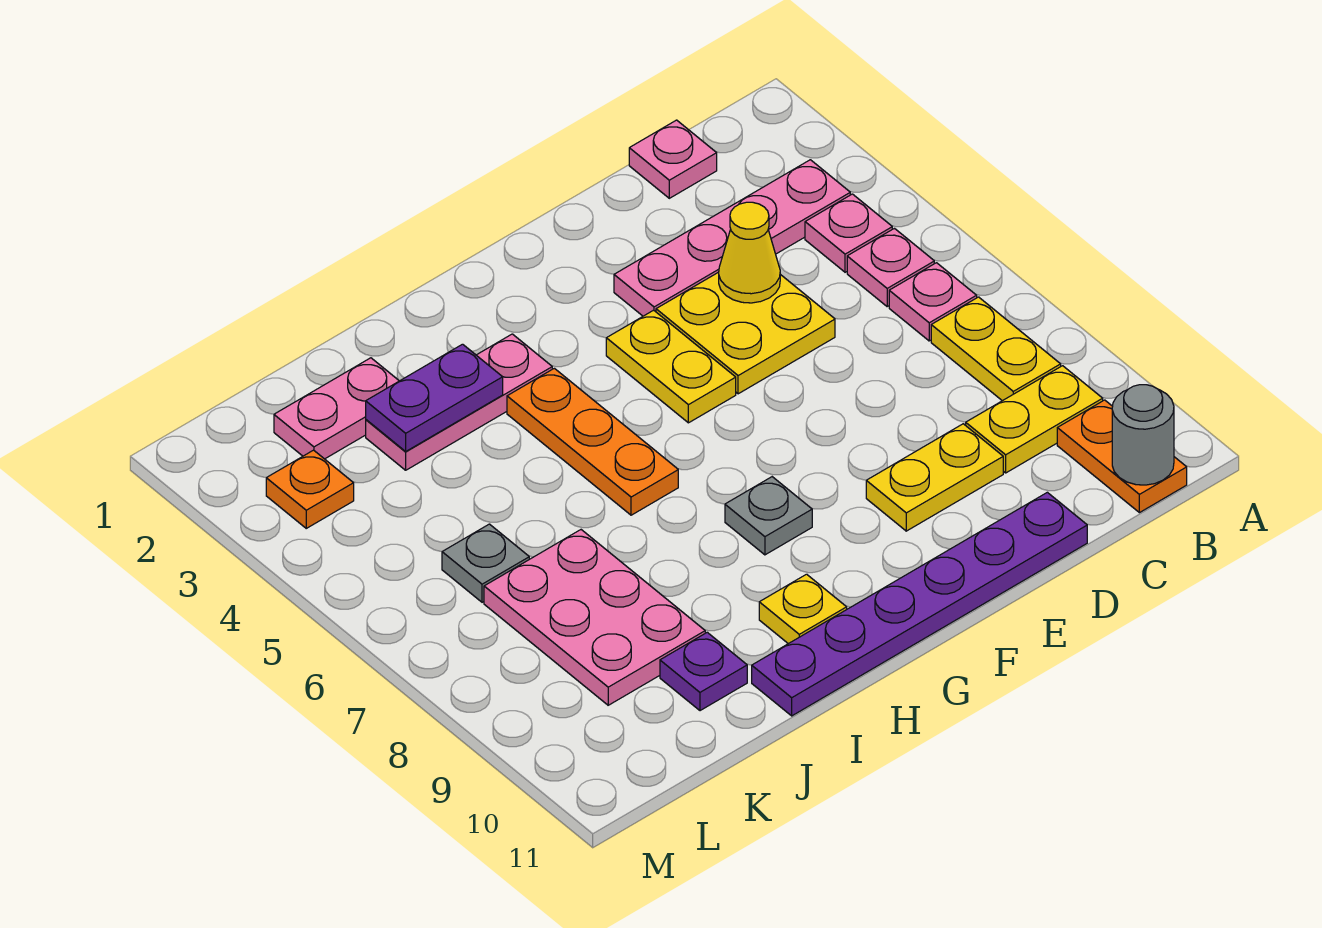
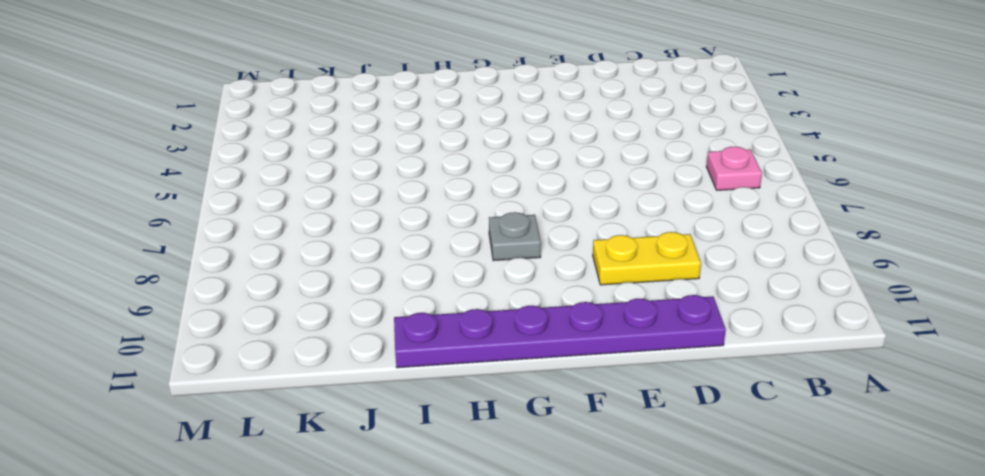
none -> pink 1x4 plate [614,160,850,316]
none -> pink 1x1 plate [805,194,892,272]
none -> pink 1x1 plate [847,228,934,306]

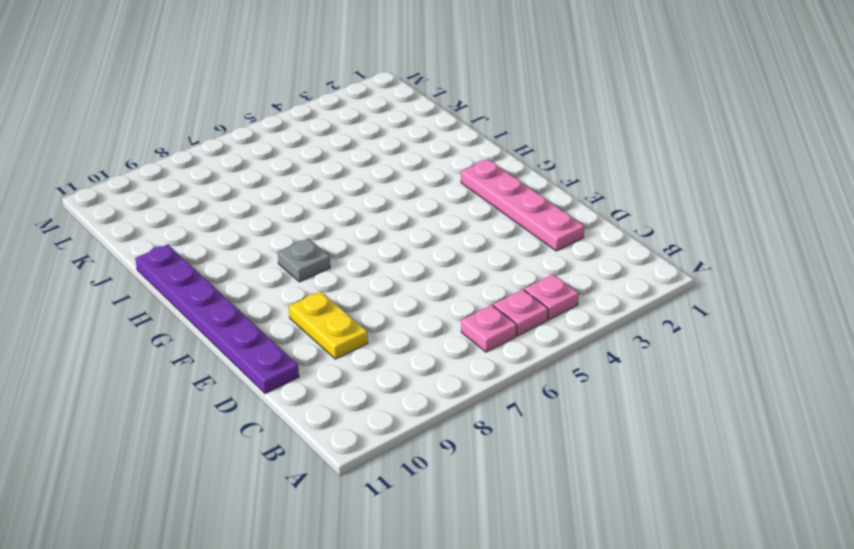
pink 1x4 plate [461,159,584,251] -> pink 1x4 plate moved to [614,160,850,316]
none -> yellow 1x2 plate [931,297,1061,401]
none -> yellow 1x2 plate [966,366,1103,473]
none -> orange 1x2 plate [1057,400,1187,513]

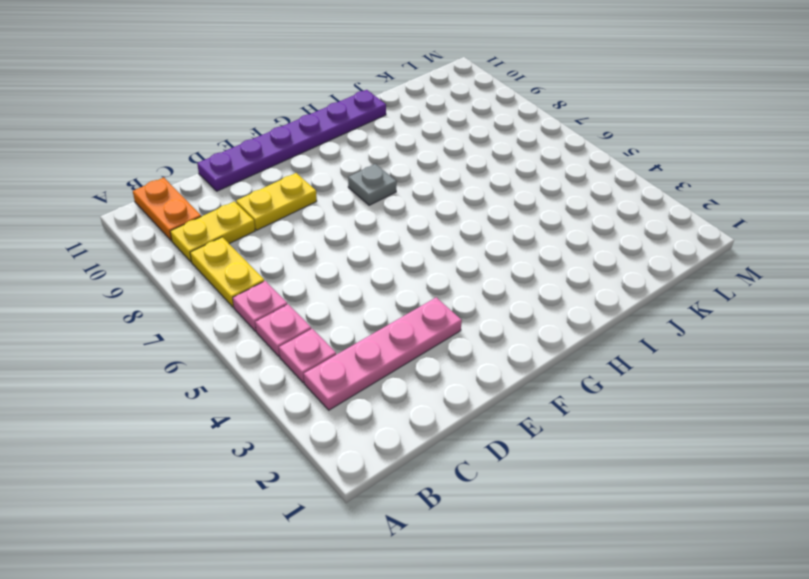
none -> pink 1x1 plate [629,120,717,198]
none -> yellow 2x2 plate [656,272,835,394]
none -> yellow 1x2 plate [606,310,736,423]

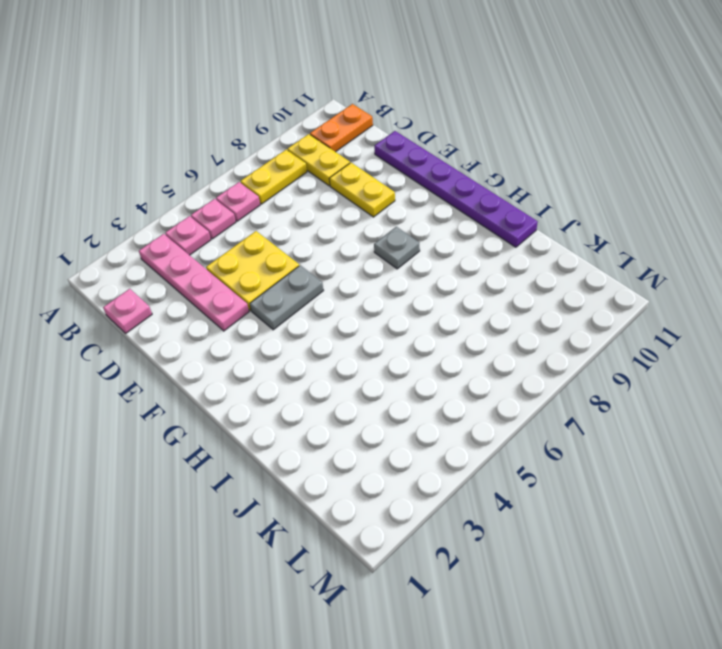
grey 1x2 plate [250,265,323,330] -> yellow 1x2 plate [606,310,736,423]
none -> pink 1x3 plate [366,334,552,470]
none -> orange 1x3 plate [507,368,678,515]
none -> yellow 1x1 plate [759,574,847,644]

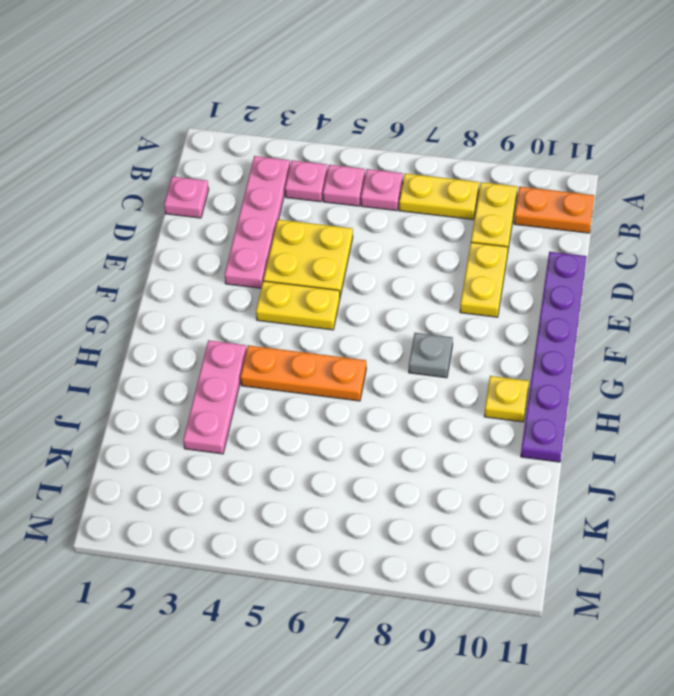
none -> pink 1x2 plate [274,358,399,459]
none -> pink 2x3 plate [484,530,705,705]
none -> purple 1x1 plate [660,632,747,711]

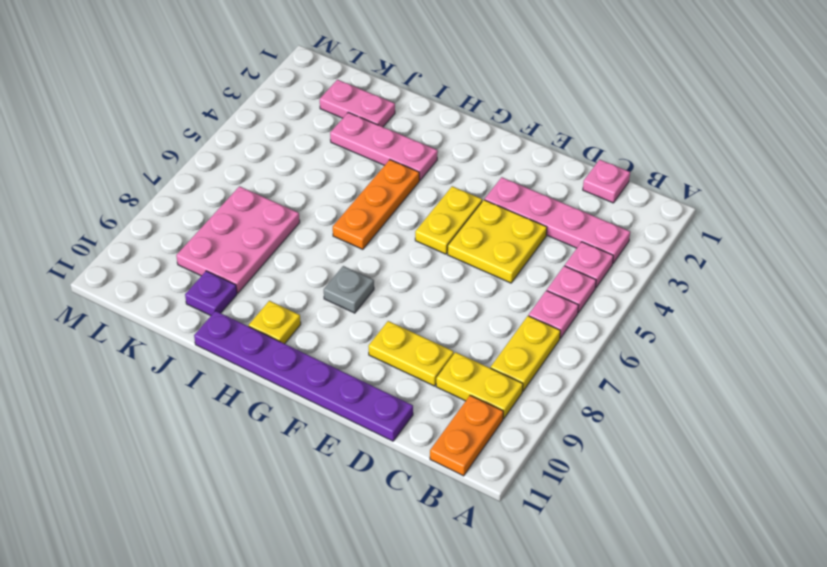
none -> grey 1x1 plate [442,524,529,602]
none -> orange 1x1 plate [266,450,354,528]
none -> grey 1x1 round brick [1112,385,1174,485]

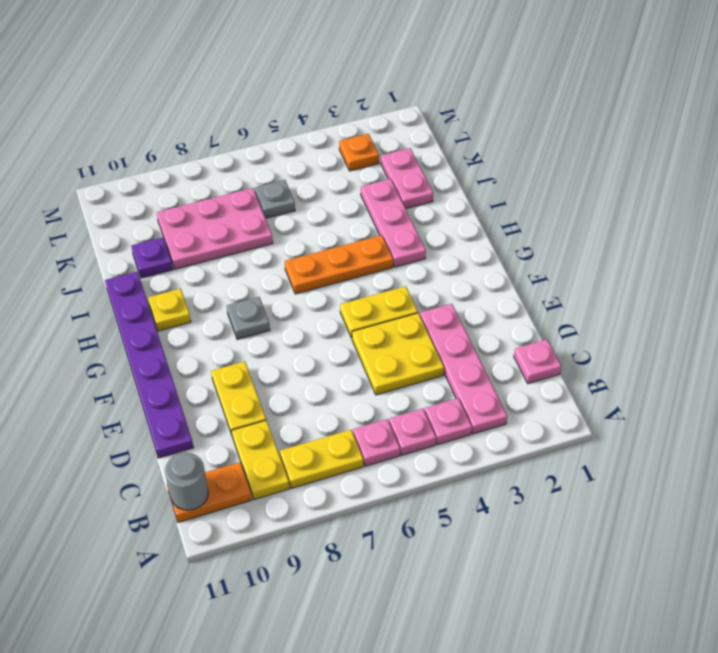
none -> yellow 1x1 cone [719,202,780,303]
none -> purple 1x2 plate [366,344,503,451]

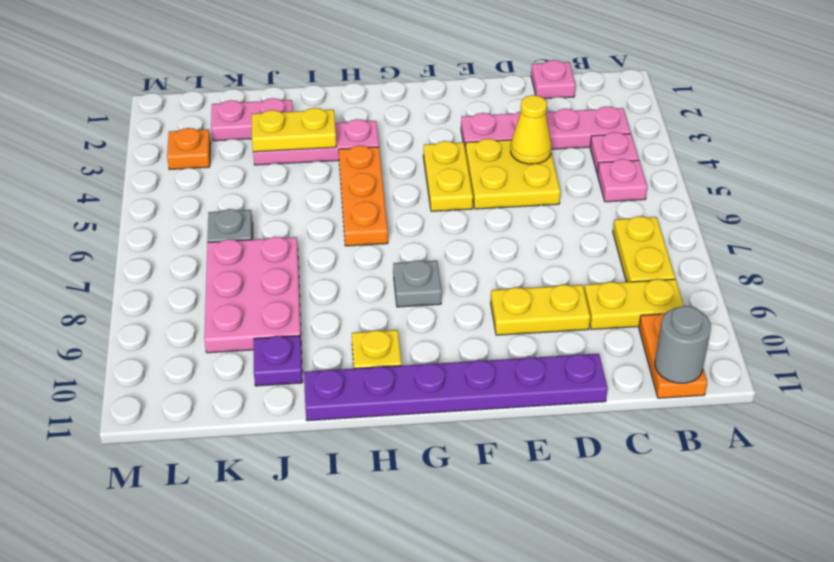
yellow 1x2 plate [252,108,336,152] -> purple 1x2 plate [366,344,503,451]
none -> pink 1x1 plate [889,263,977,341]

